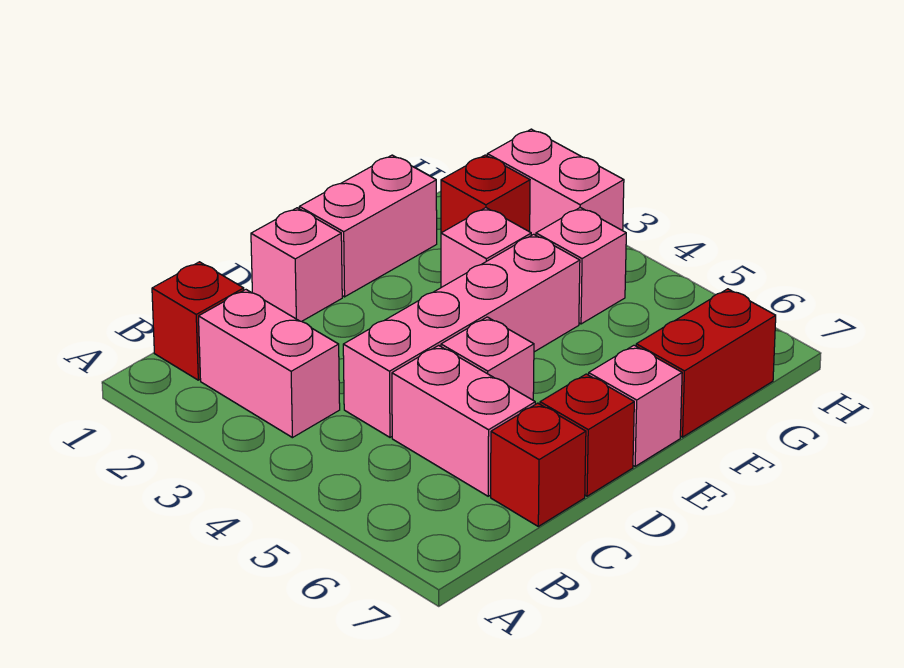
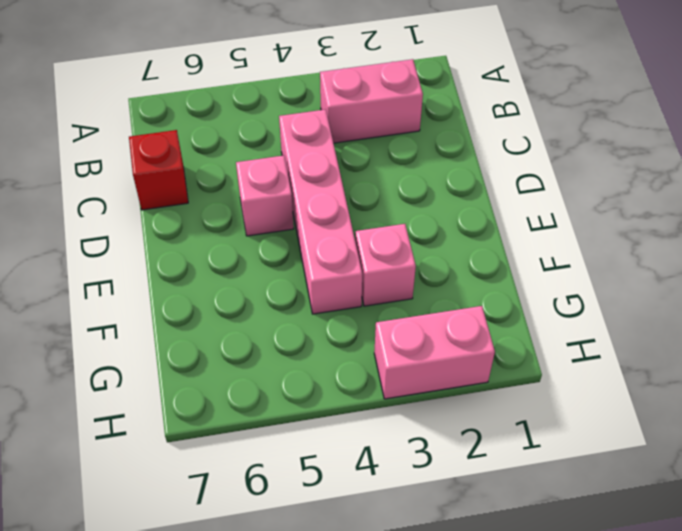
none -> red 1x1 brick [152,262,244,380]
none -> pink 1x2 brick [392,345,535,496]
none -> pink 1x1 brick [251,208,342,321]

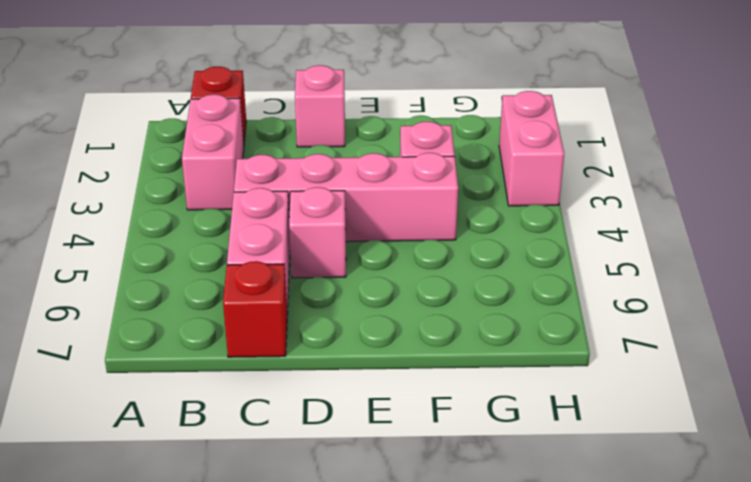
none -> red 1x1 brick [540,374,634,496]
none -> pink 1x2 brick [299,155,437,297]
none -> pink 1x1 brick [589,345,682,466]

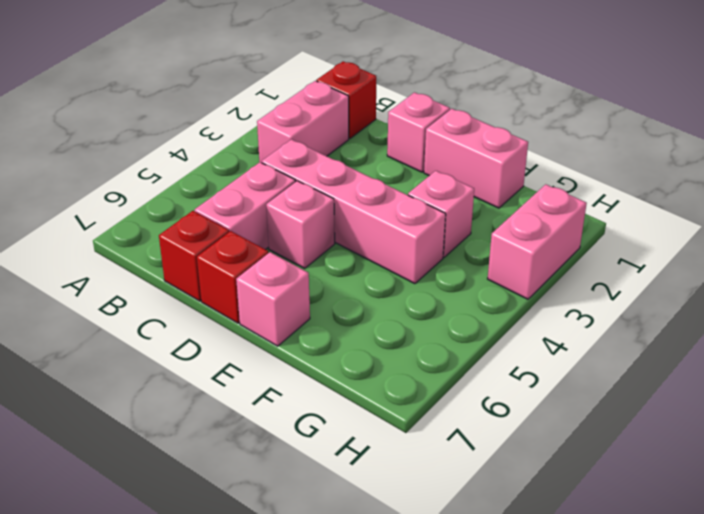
none -> red 1x2 brick [636,289,776,437]
none -> red 1x1 brick [441,155,530,233]
none -> pink 1x1 brick [536,208,626,324]

